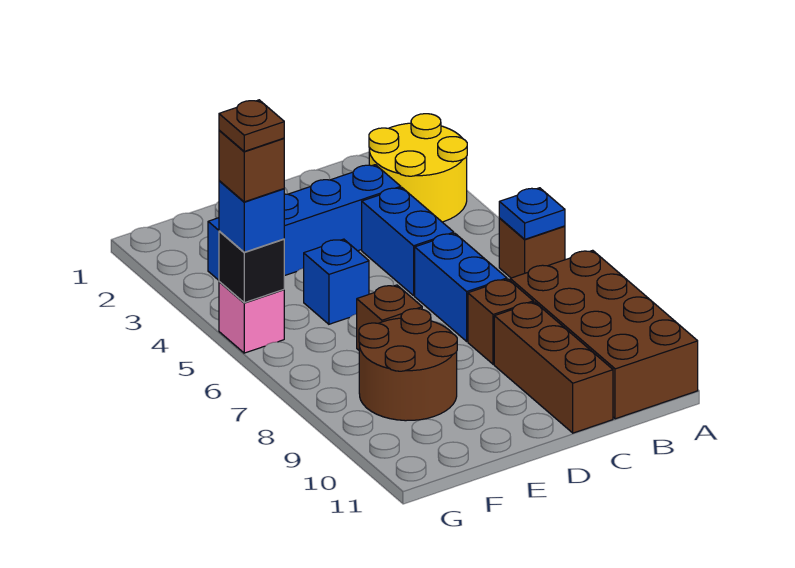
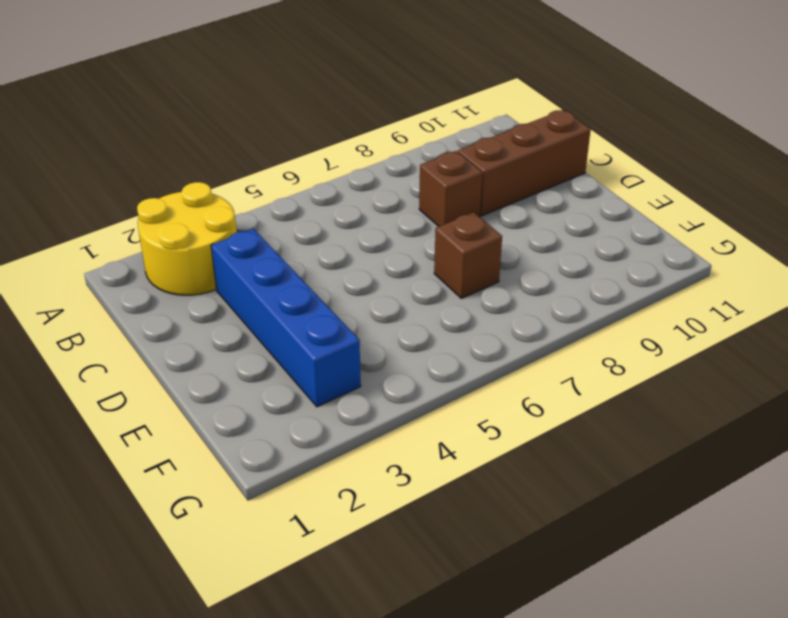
none -> brown 1x1 brick [499,218,565,278]
none -> brown 2x4 brick [510,250,698,419]
none -> blue 1x2 brick [362,188,454,295]

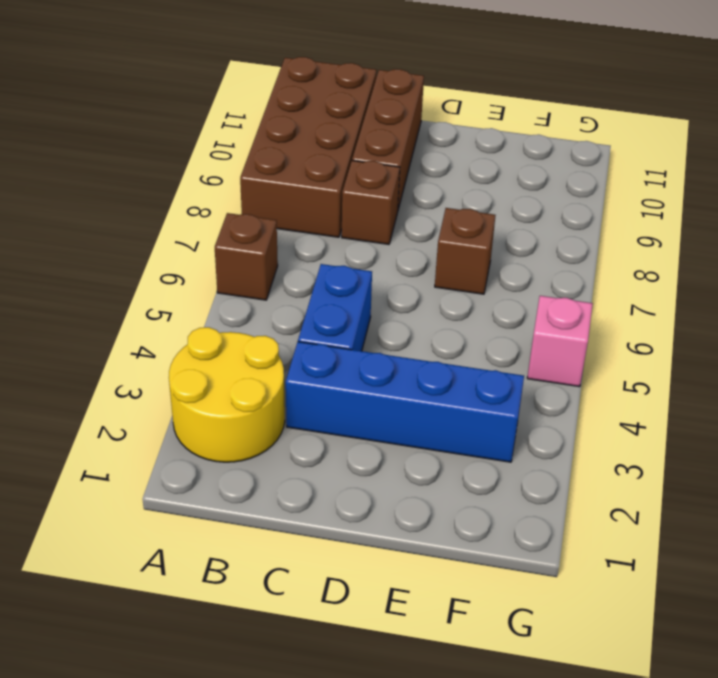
none -> blue 1x2 brick [415,233,507,341]
none -> blue 1x1 brick [304,239,369,324]
none -> brown 2x2 round brick [359,309,457,421]

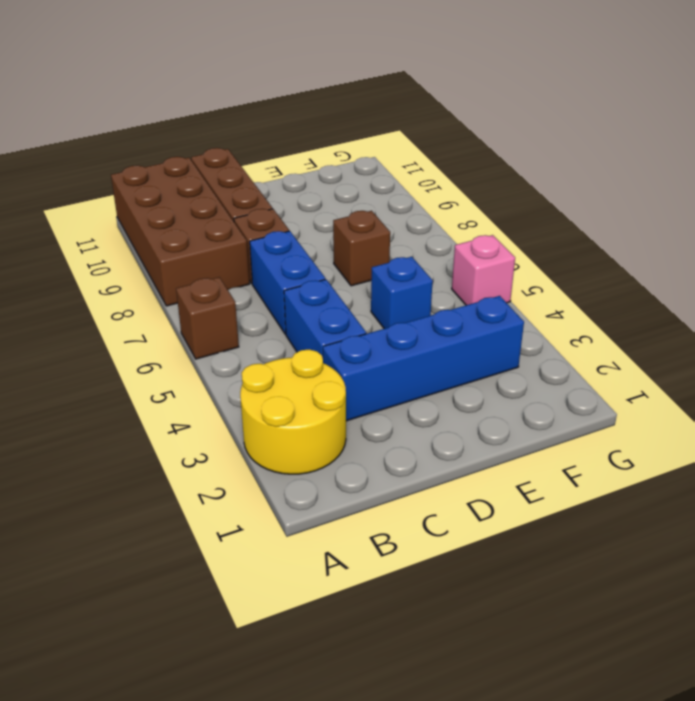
none -> brown 2x2 round brick [359,309,457,421]
none -> blue 1x1 plate [499,188,565,239]
none -> black 1x1 brick [219,231,284,303]

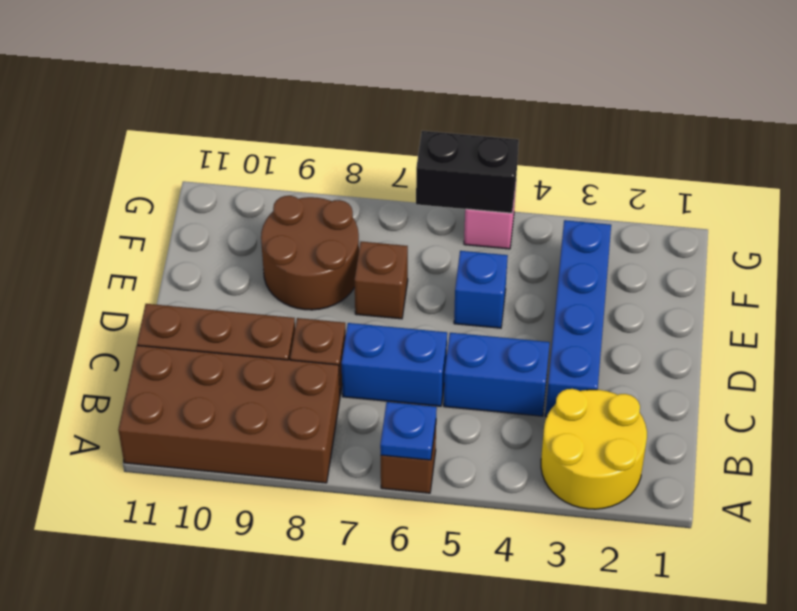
black 1x2 brick [416,131,519,213] -> black 1x1 brick [219,231,284,303]
none -> blue 1x1 brick [219,181,284,252]
none -> brown 1x1 brick [219,130,284,202]
none -> brown 1x1 plate [219,100,284,151]

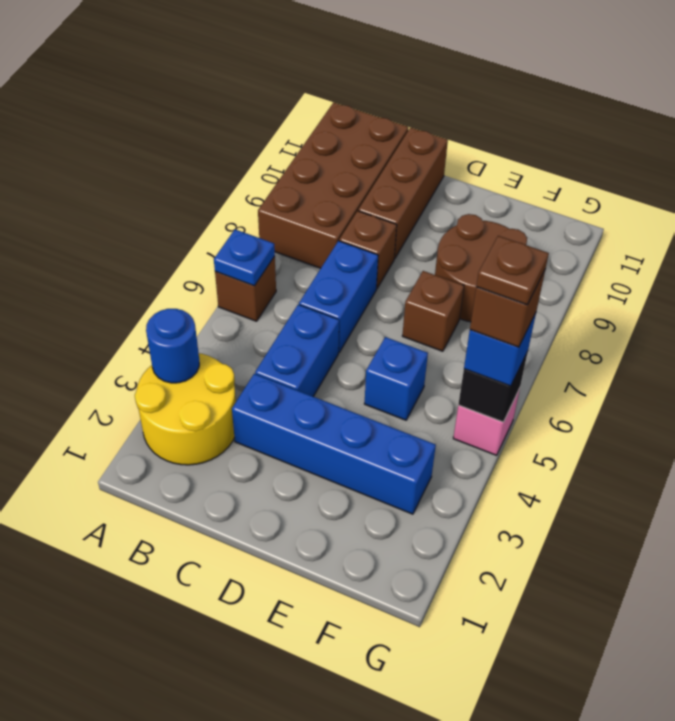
blue 1x1 round brick [146,309,199,383] -> none

